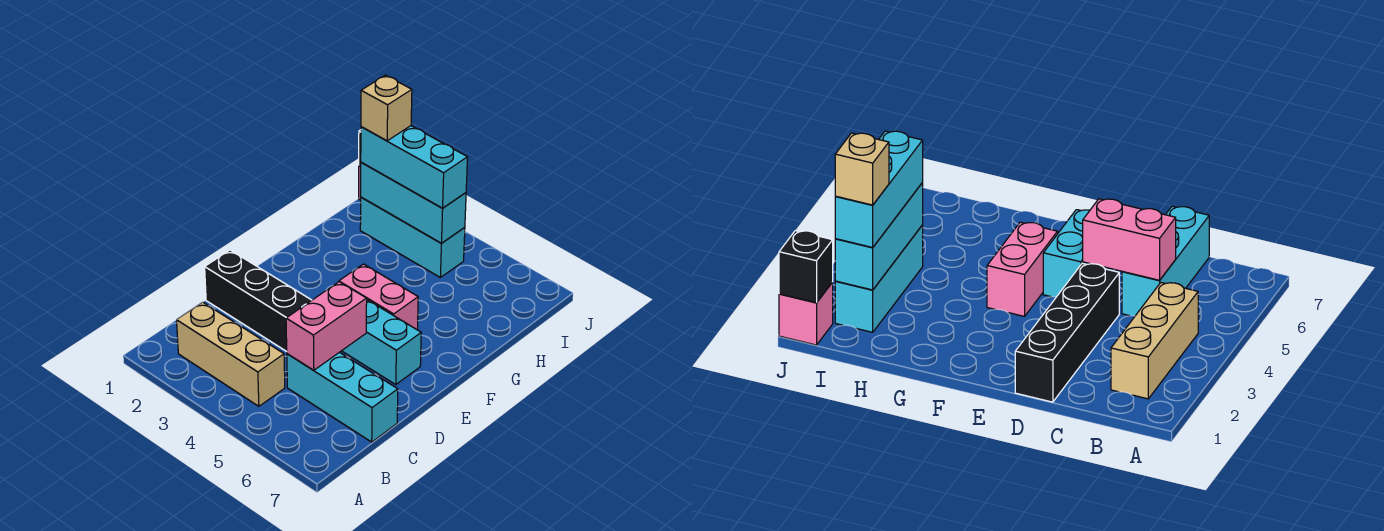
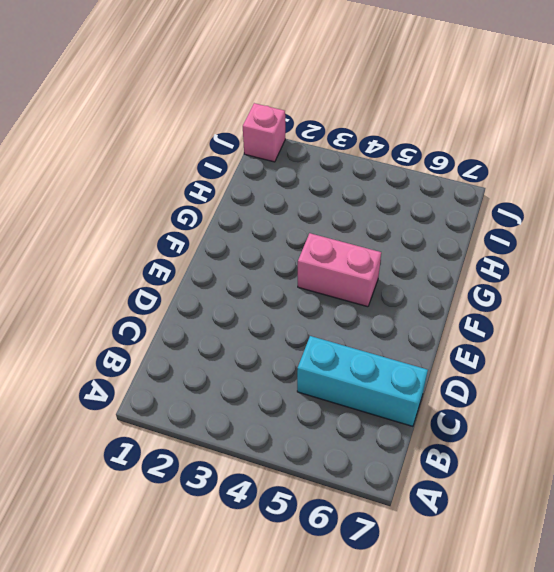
none -> tan 1x3 brick [177,302,285,406]
none -> black 1x4 brick [205,250,312,352]
none -> cyan 1x2 brick [342,300,421,384]

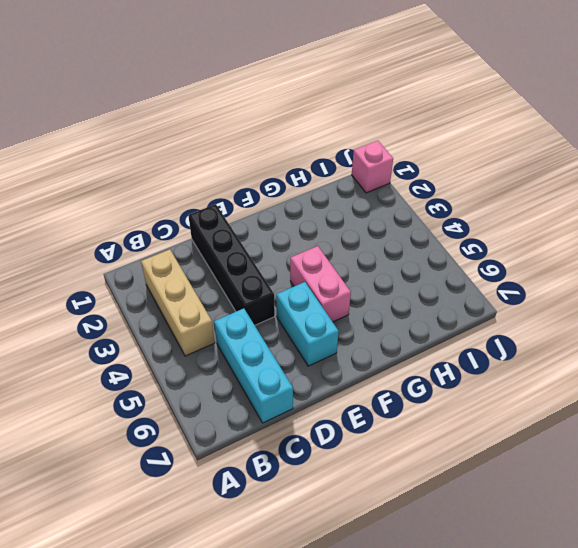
none -> cyan 1x3 brick [360,197,465,277]
none -> pink 1x2 brick [286,282,367,370]
none -> cyan 1x3 brick [360,162,466,243]

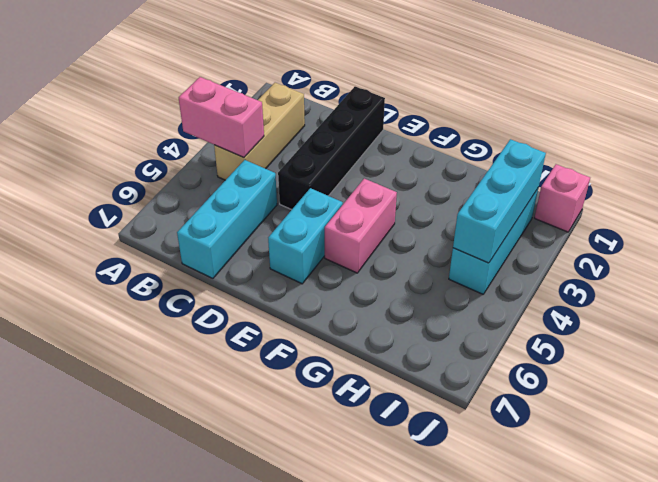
pink 1x2 brick [179,77,264,157] -> pink 1x2 brick moved to [286,282,367,370]
none -> black 1x1 brick [779,231,833,303]
none -> cyan 1x3 brick [361,126,468,208]
none -> tan 1x1 brick [361,75,412,141]

